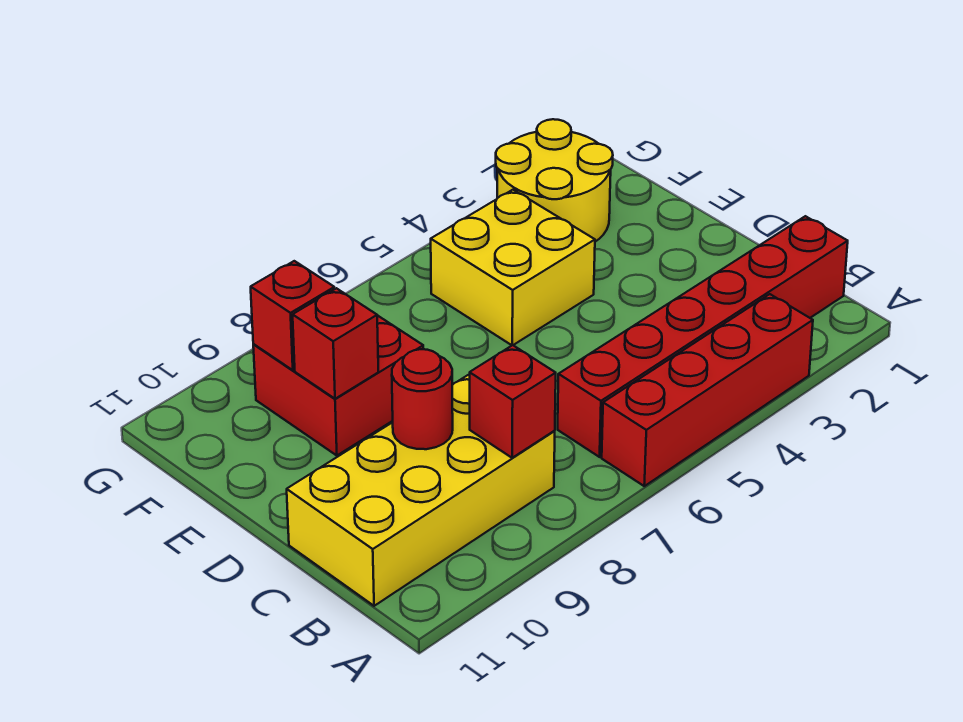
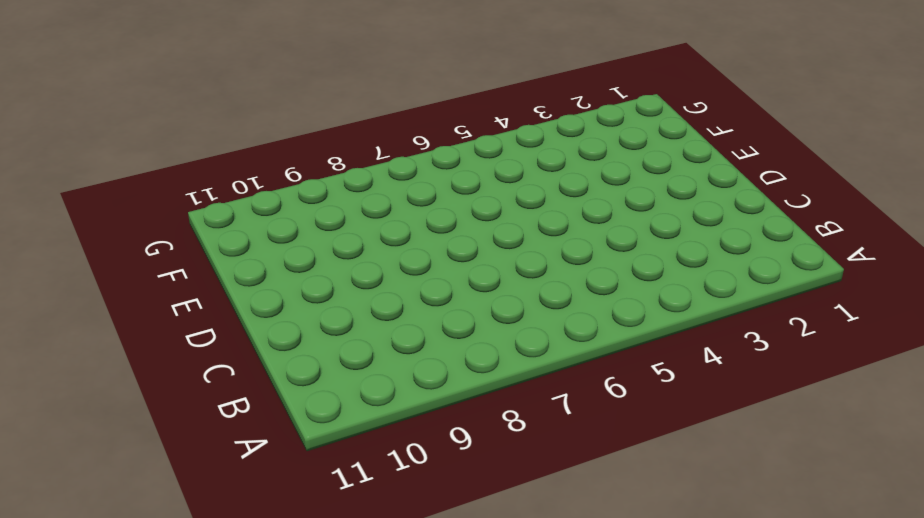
none -> red 1x4 brick [602,294,813,486]
none -> red 1x6 brick [558,216,848,457]

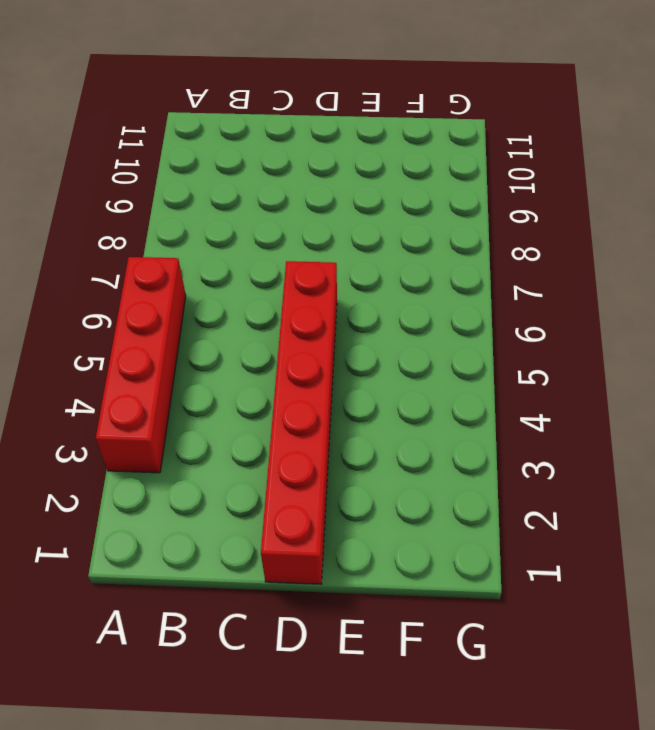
red 1x6 brick [261,261,337,584] -> red 1x6 brick moved to [558,216,848,457]
none -> yellow 2x4 brick [287,375,555,606]
none -> yellow 2x2 brick [431,190,595,345]

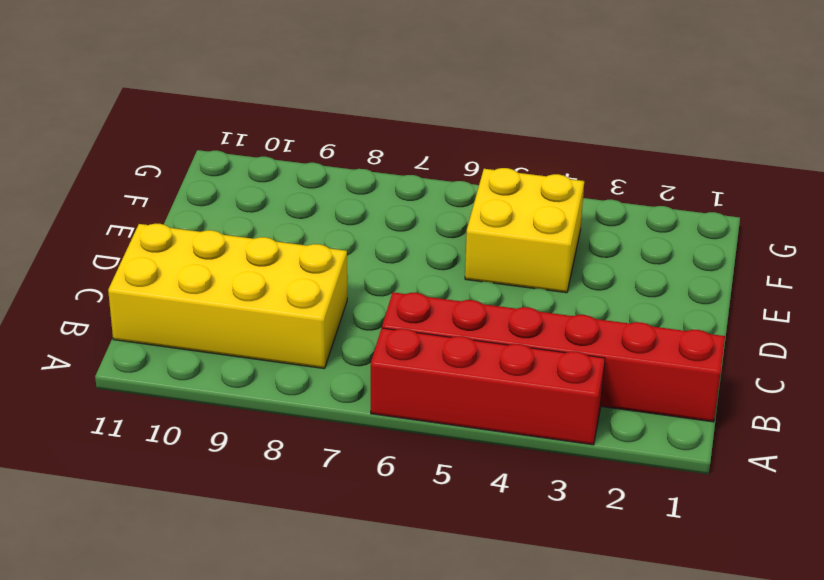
none -> red 2x2 brick [253,315,423,456]
none -> yellow 2x2 round brick [496,119,613,242]

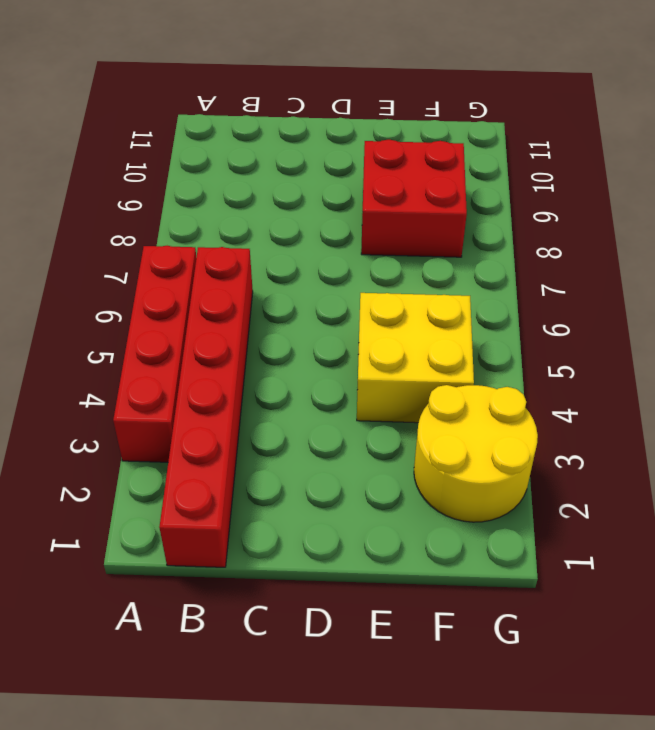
none -> yellow 2x4 brick [287,375,555,606]
none -> red 1x1 brick [470,345,556,458]

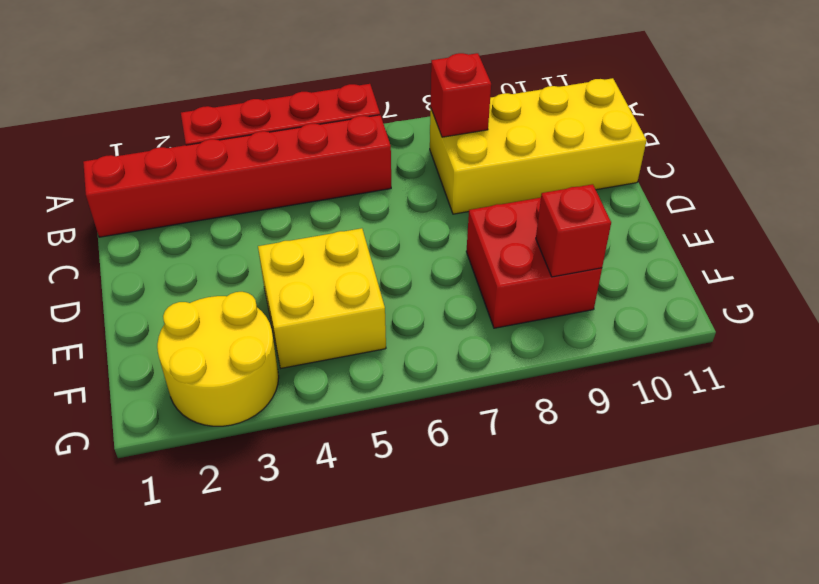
none -> red 1x1 round brick [392,349,453,449]
none -> red 1x1 brick [293,288,378,399]

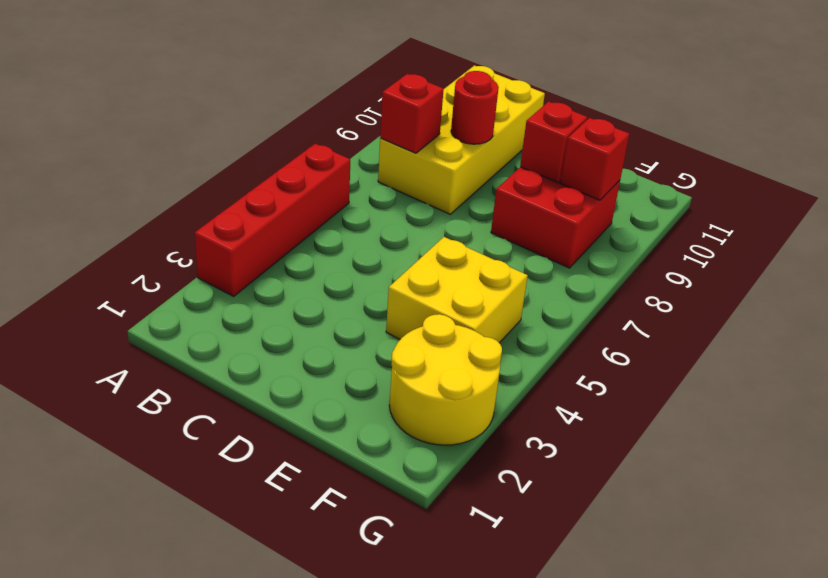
none -> red 1x6 brick [558,216,848,457]

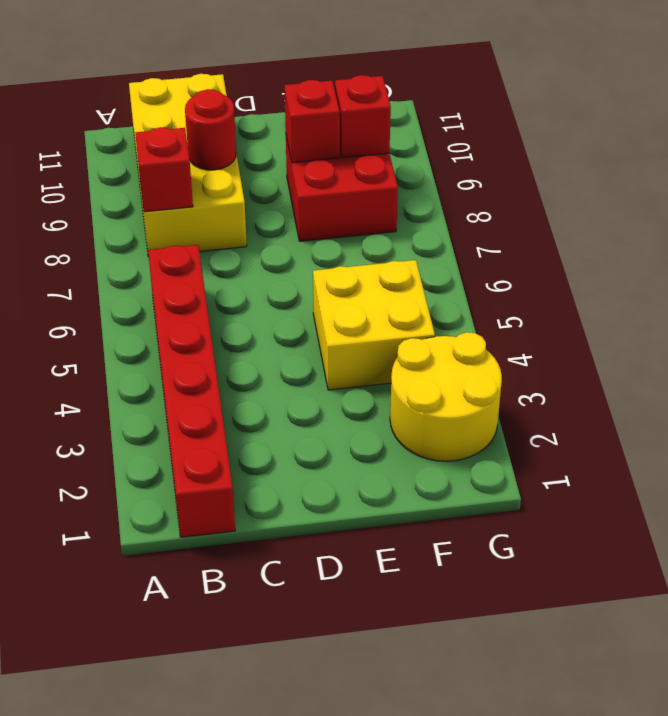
none -> red 1x4 brick [602,294,813,486]

